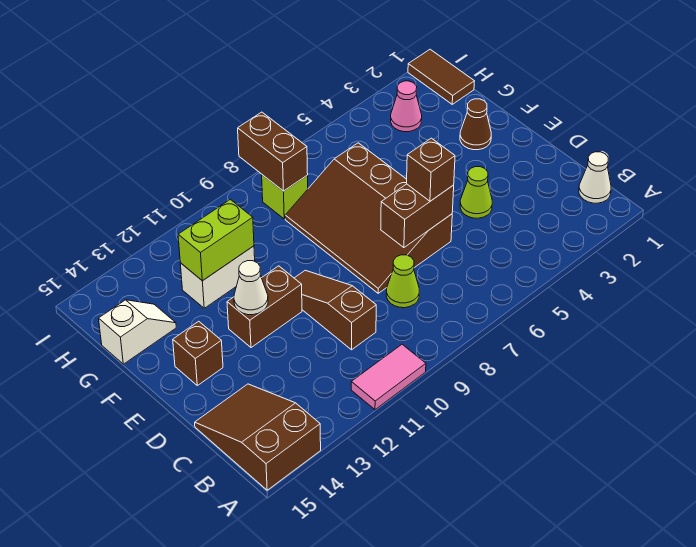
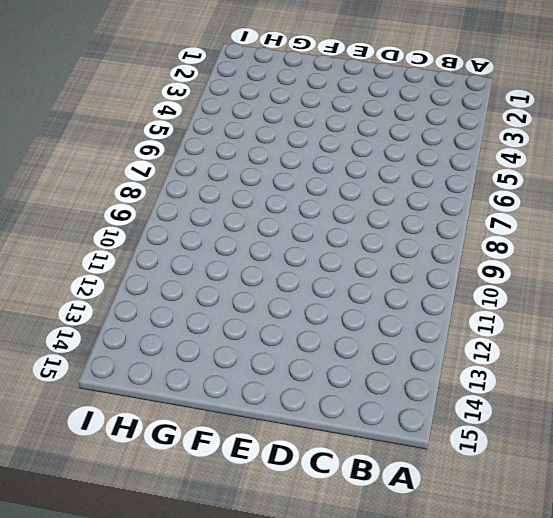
none -> pink 1x2 tile [351,344,426,410]
none -> brown 2x3 slope [195,384,321,490]
none -> white 1x1 cone [579,152,611,203]

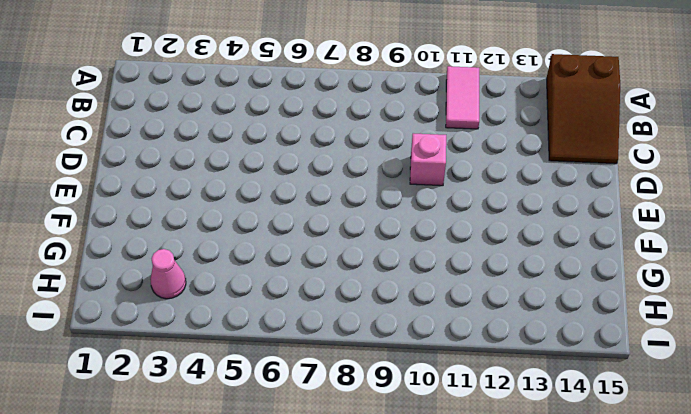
pink 1x2 tile [446,66,479,129] -> pink 1x2 tile turned to [351,344,426,410]
pink 1x1 brick [410,133,446,186] -> brown 1x3 slope [295,270,376,350]
none -> white 1x1 cone [579,152,611,203]
none -> lime 1x1 cone [386,255,419,308]
none -> lime 1x1 cone [460,167,492,218]

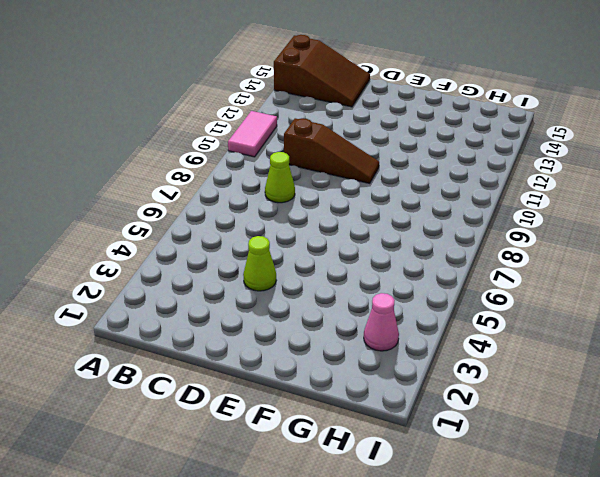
none -> white 1x1 cone [579,152,611,203]
none -> brown 3x4 slope [285,143,452,293]
none -> brown 1x2 brick [227,266,302,348]

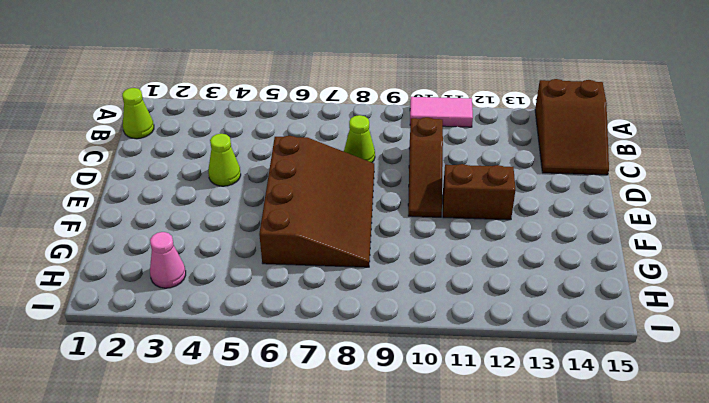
lime 1x1 cone [122,88,154,139] -> white 1x1 cone [579,152,611,203]
none -> brown 1x1 brick [173,321,223,386]
none -> brown 1x1 cone [460,99,491,150]
none -> white 1x2 brick [180,246,255,308]

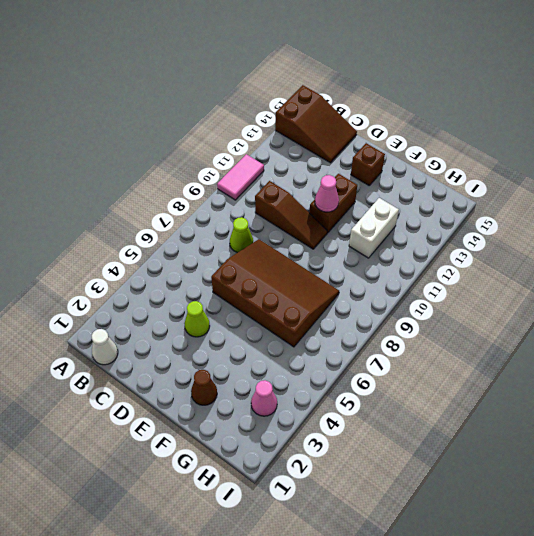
pink 1x1 cone [315,175,339,212] -> none
none -> white 1x2 slope [99,300,176,364]
none -> brown 1x2 tile [408,49,474,104]
none -> lime 1x1 brick [262,175,308,219]

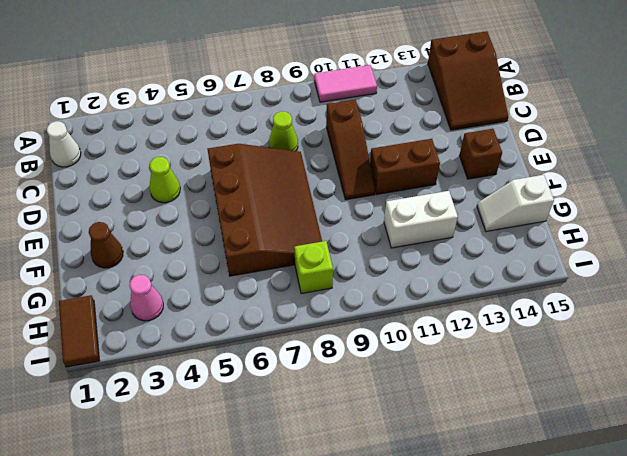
none -> brown 1x2 brick [381,184,454,248]
none -> white 1x1 cone [234,261,268,315]
none -> lime 1x2 brick [178,199,254,281]

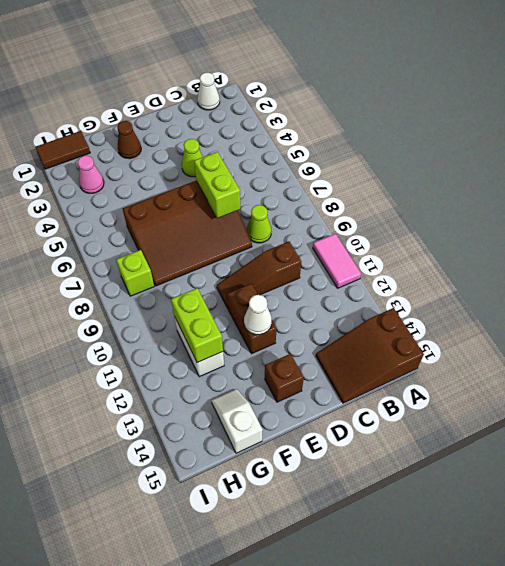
lime 1x2 brick [194,152,240,218] -> brown 1x2 brick [381,184,454,248]
none -> brown 1x2 brick [238,112,308,191]
none -> brown 1x1 brick [407,138,455,201]

